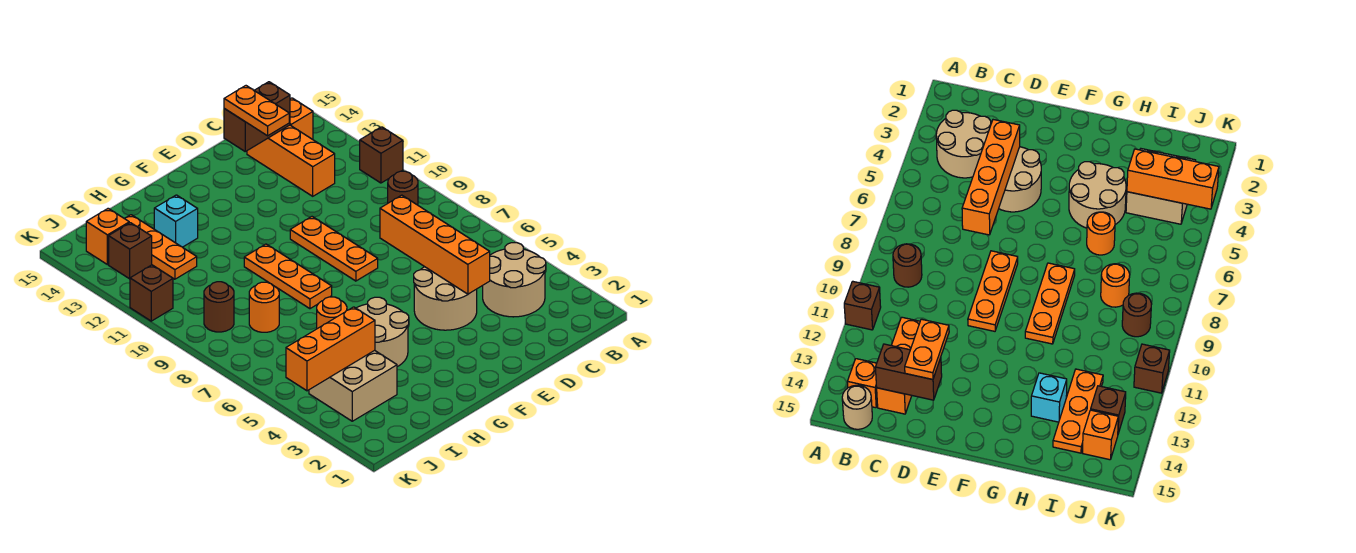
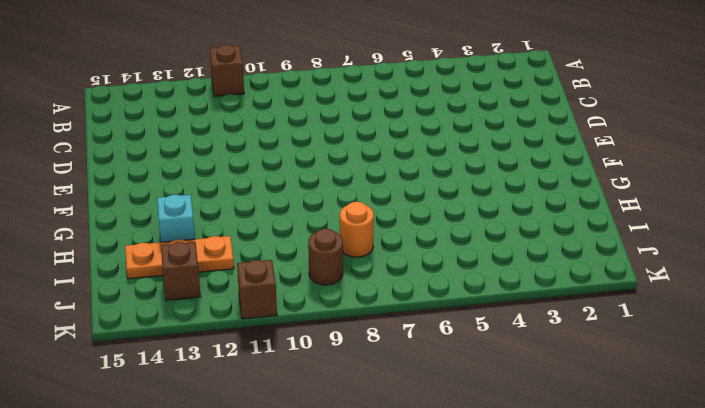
none -> tan 2x2 round brick [483,243,546,317]
none -> brown 1x1 round brick [388,171,418,205]
none -> orange 1x1 brick [290,98,313,139]

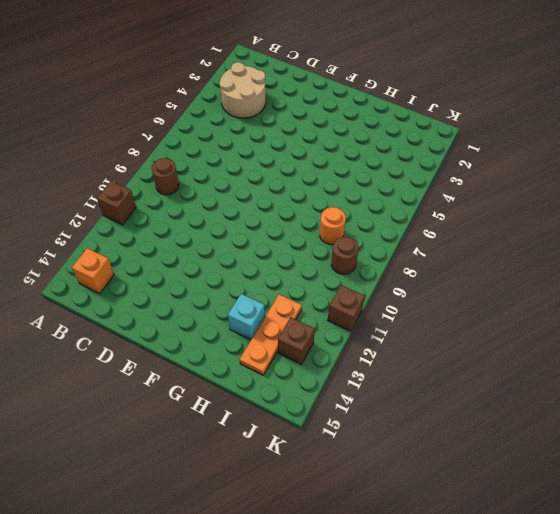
none -> tan 1x1 round brick [842,385,872,429]
none -> orange 1x3 brick [247,125,335,196]
none -> tan 2x2 round brick [414,267,477,330]

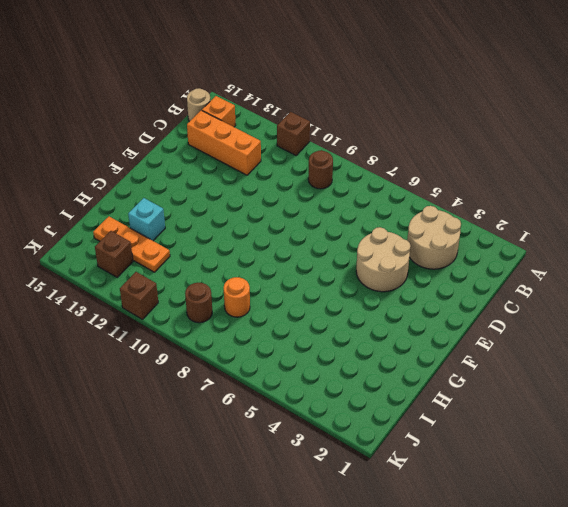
none -> orange 1x3 plate [290,217,378,281]
none -> tan 2x2 round brick [356,297,409,367]
none -> orange 1x3 plate [244,244,332,309]

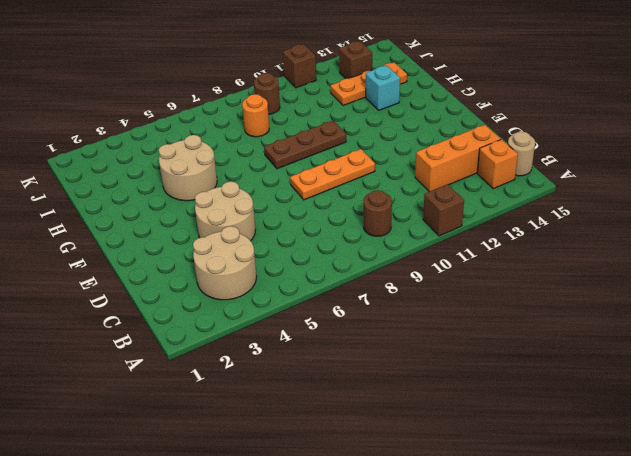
brown 1x3 plate [264,121,346,169] -> orange 1x3 plate [244,244,332,309]
none -> orange 1x1 round brick [317,297,347,329]
none -> tan 2x2 brick [309,350,397,421]
none -> orange 1x1 brick [86,208,129,265]

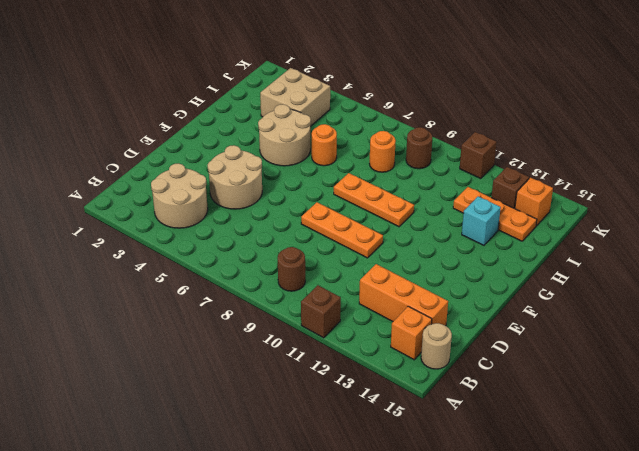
none -> brown 1x2 brick [224,82,290,151]
none -> orange 1x4 brick [380,195,490,294]
none -> orange 1x3 brick [286,307,375,391]

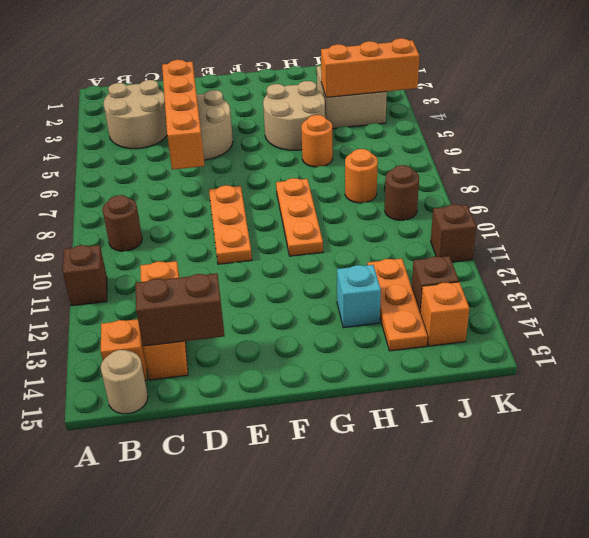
none -> orange 1x2 plate [224,86,289,136]

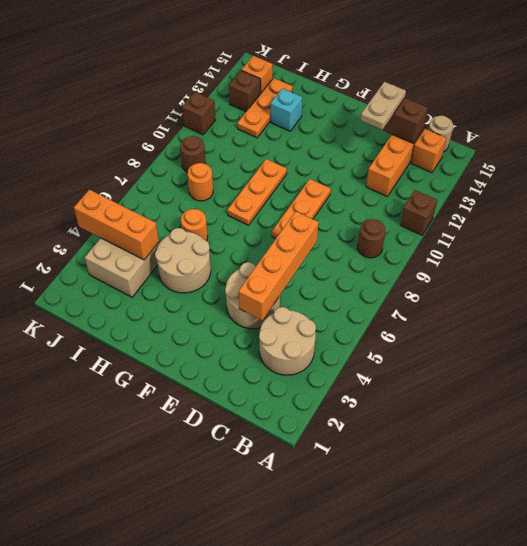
tan 1x2 plate [360,82,406,130] -> orange 1x2 plate [224,86,289,136]

